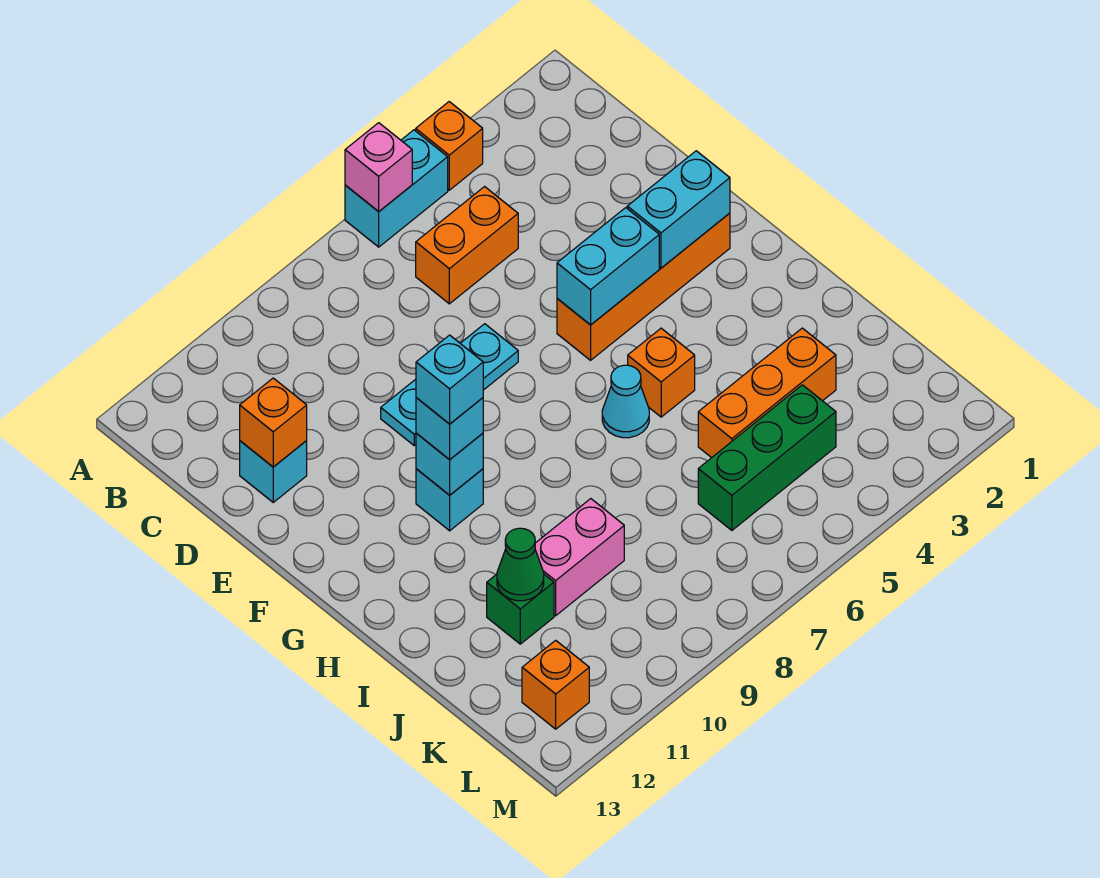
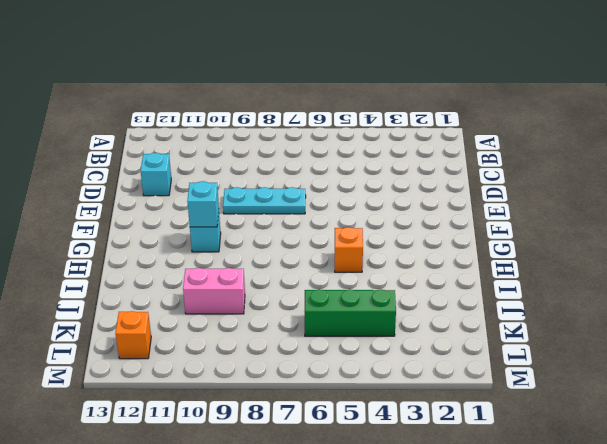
none -> orange 1x1 brick [416,102,483,190]
none -> cyan 1x2 brick [345,130,448,247]
none -> orange 1x2 brick [416,187,518,304]

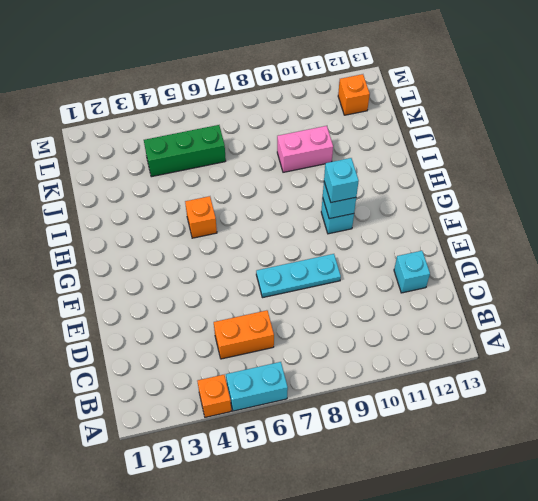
none -> orange 1x4 brick [557,213,730,360]
none -> cyan 1x1 cone [602,365,649,438]
none -> orange 1x3 brick [698,328,836,458]

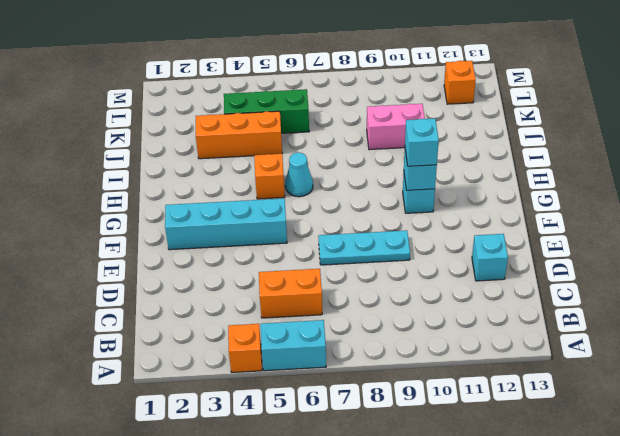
cyan 1x4 brick [165,198,287,250] -> orange 1x4 brick [557,213,730,360]
none -> green 1x1 brick [487,574,554,644]
none -> pink 1x1 brick [345,123,412,212]
none -> orange 1x1 brick [240,378,307,467]

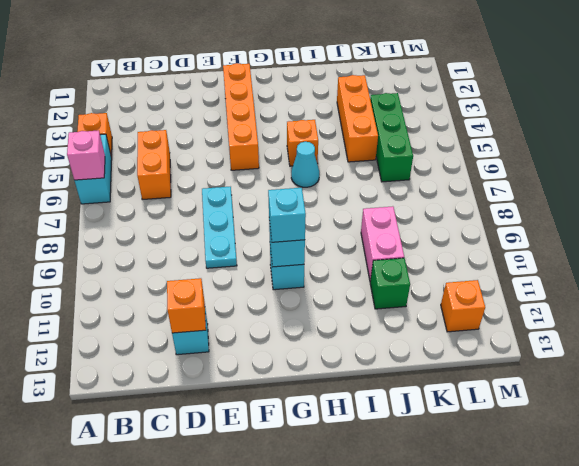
none -> cyan 1x2 brick [627,151,730,268]
none -> cyan 1x2 brick [557,208,659,325]
none -> green 1x1 cone [497,528,544,601]

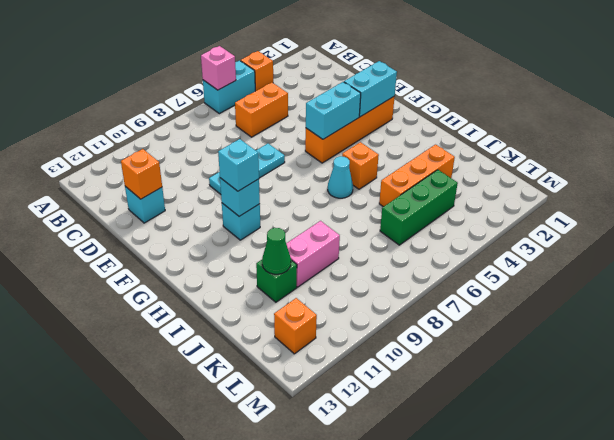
none -> cyan 1x1 brick [416,335,483,424]

